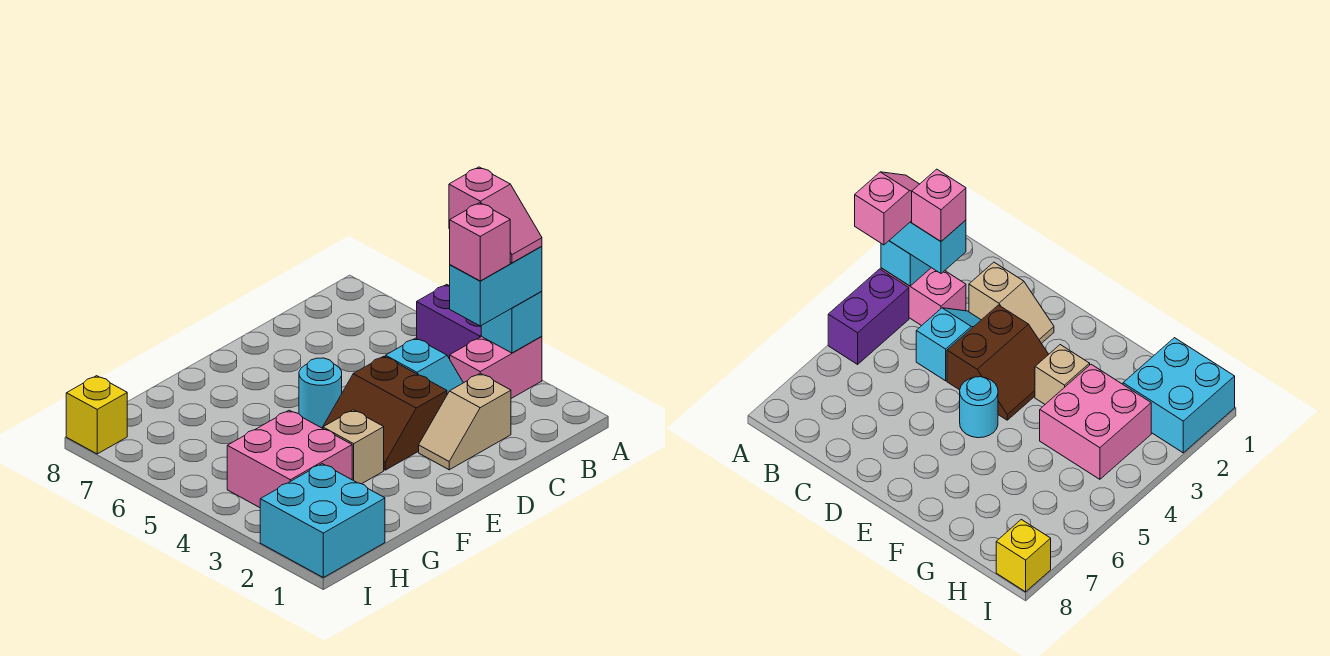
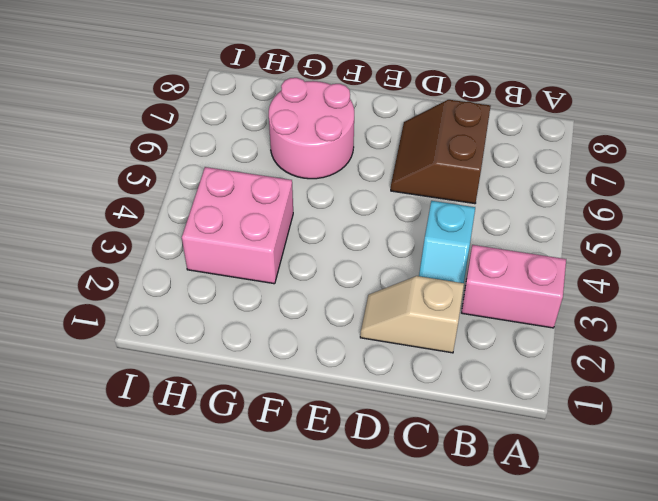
brown 2x2 slope [391,100,491,204] -> brown 2x2 slope moved to [322,356,447,470]
pink 2x2 round brick [269,78,354,179] -> none
none -> purple 1x2 brick [417,284,481,359]
none -> cyan 1x1 round brick [299,358,342,428]
none -> tan 1x1 brick [323,410,384,484]

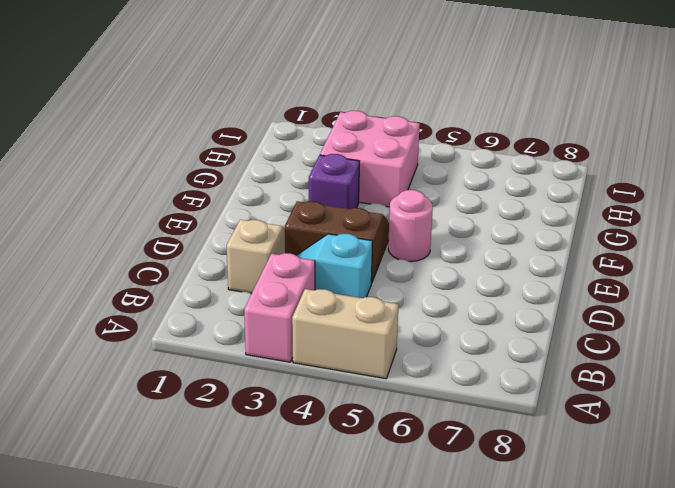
tan 1x2 brick [292,289,399,379] -> purple 1x2 brick [417,284,481,359]
pink 1x1 round brick [388,190,433,262] -> cyan 1x1 round brick [299,358,342,428]
purple 1x1 brick [309,154,359,209] -> tan 1x1 brick [323,410,384,484]
none -> cyan 2x2 brick [260,464,385,577]
none -> yellow 1x1 brick [66,376,127,454]
none -> cyan 1x1 brick [481,291,542,353]

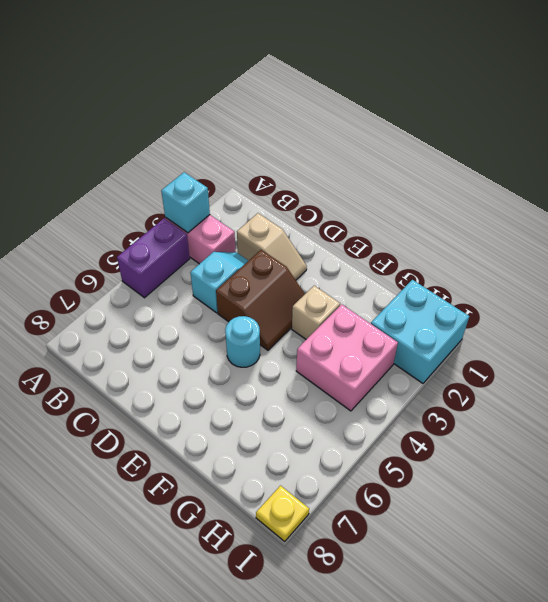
yellow 1x1 plate [256,486,309,541] -> yellow 1x1 brick [66,376,127,454]
none -> cyan 1x2 brick [450,246,542,326]
none -> pink 1x2 slope [449,167,542,263]
none -> pink 1x1 brick [450,203,510,281]

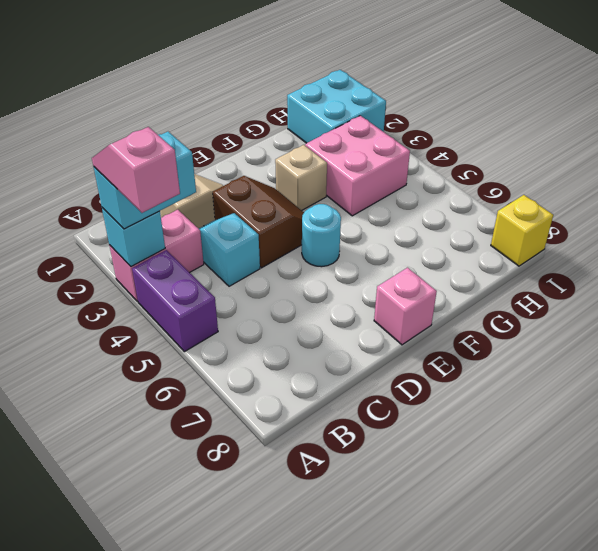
pink 1x1 brick [374,268,437,345] -> pink 1x1 brick moved to [450,203,510,281]

